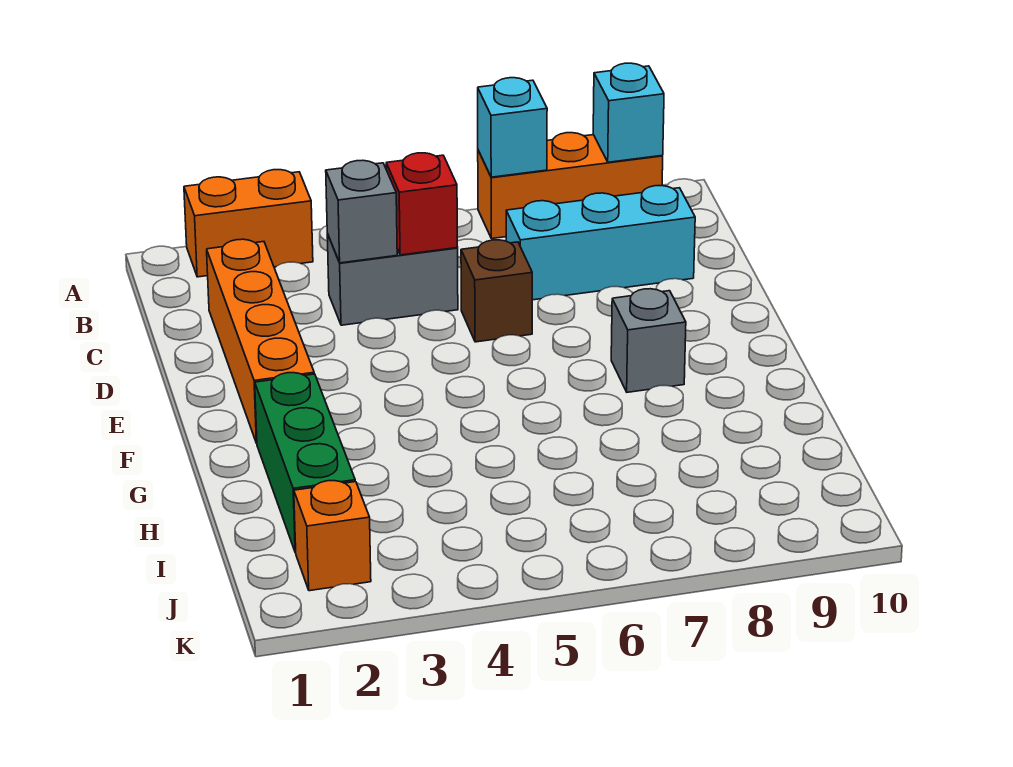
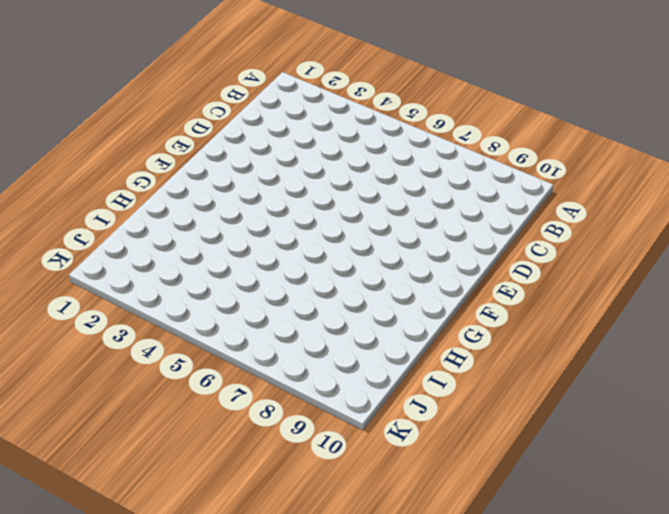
none -> orange 1x2 brick [184,170,313,277]
none -> orange 1x3 brick [478,133,663,239]
none -> orange 1x4 brick [207,239,314,443]

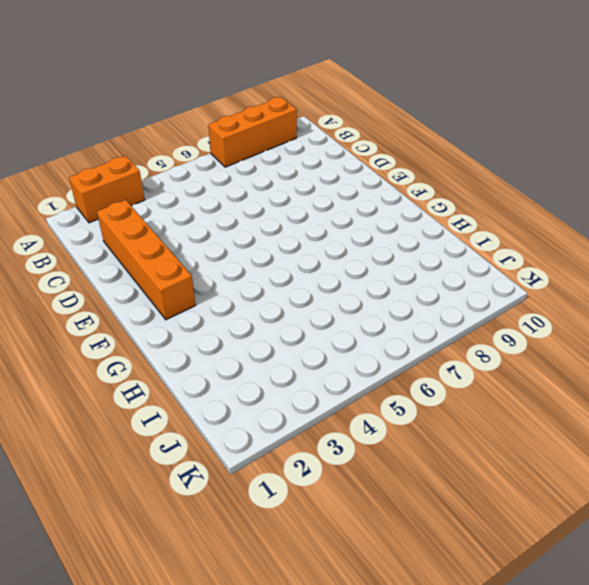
none -> grey 1x2 brick [327,234,458,325]
none -> cyan 1x3 brick [506,186,695,300]
none -> brown 1x1 brick [461,240,532,342]

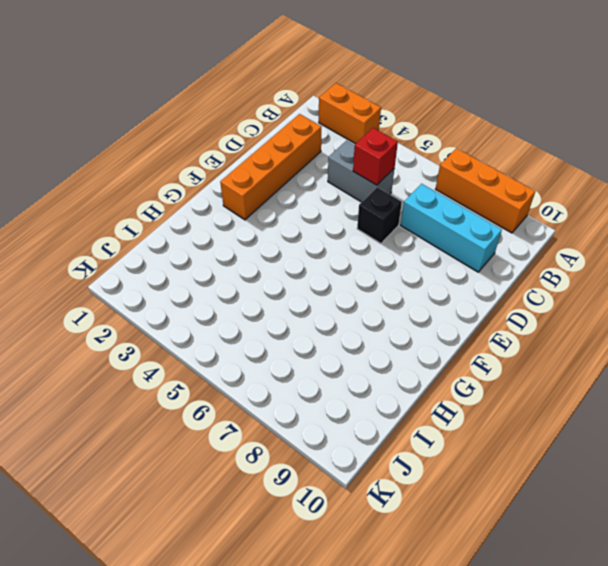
black 1x1 brick [357,187,402,243] -> brown 1x1 brick [461,240,532,342]
none -> grey 1x1 brick [611,289,686,392]
none -> green 1x3 brick [255,373,355,552]
none -> orange 1x1 brick [294,481,371,591]

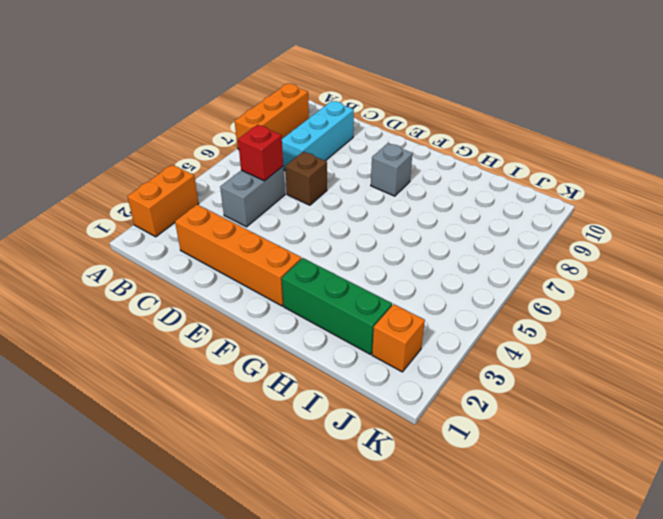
none -> cyan 1x1 brick [478,78,547,177]
none -> cyan 1x1 brick [593,63,664,162]
none -> grey 1x1 brick [326,160,397,263]

